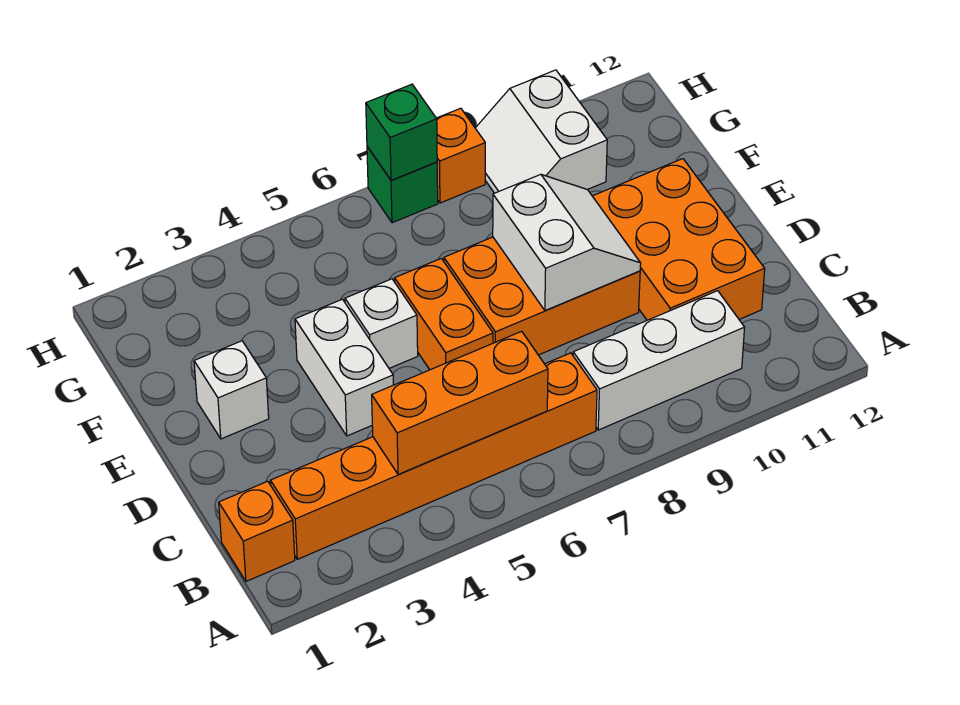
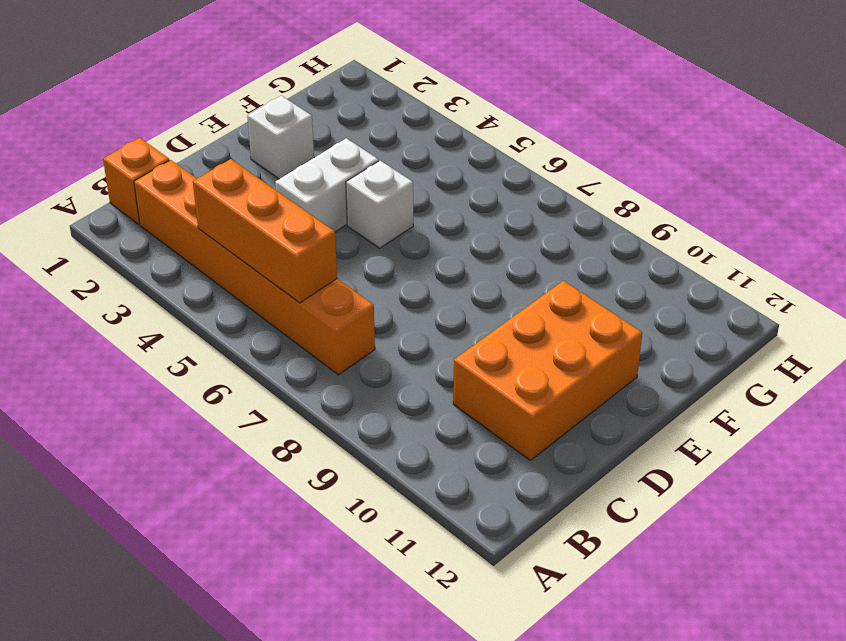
none -> white 1x3 brick [573,291,745,430]
none -> orange 1x2 brick [395,258,493,370]
none -> orange 2x3 brick [444,237,640,355]

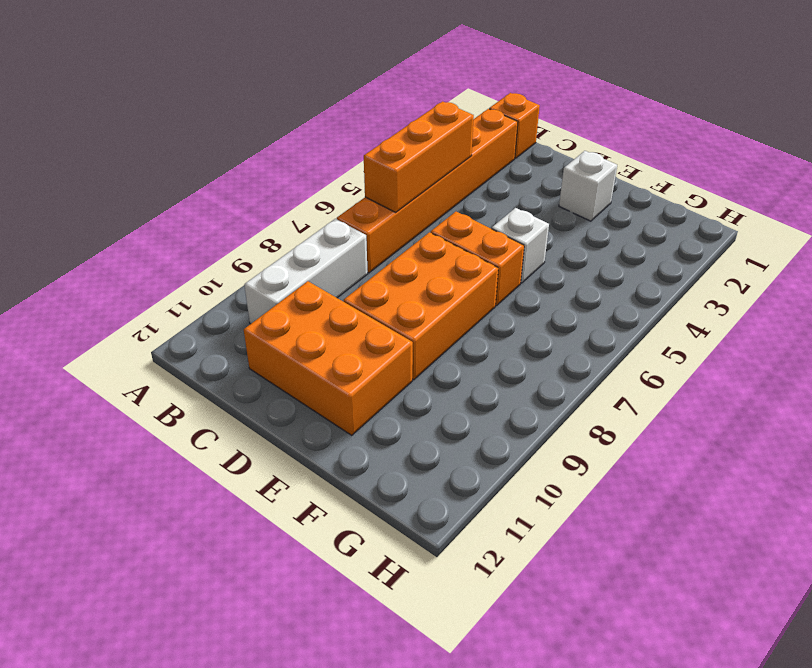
none -> white 1x2 brick [295,299,393,436]
none -> white 2x2 slope [475,70,607,193]
none -> green 1x1 brick [367,147,438,223]

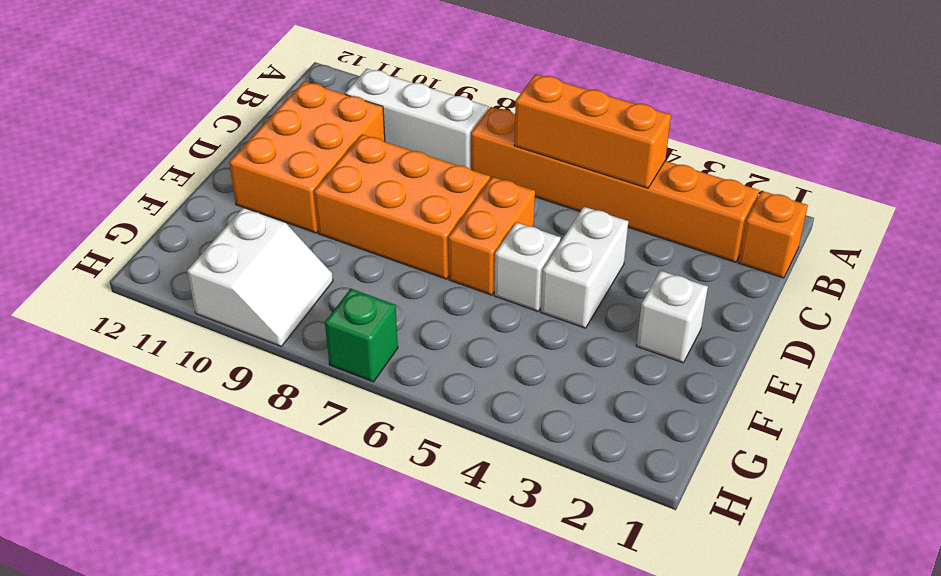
none -> orange 1x1 brick [437,108,485,203]
none -> white 2x2 slope [493,174,641,311]
none -> green 1x1 brick [366,84,437,180]

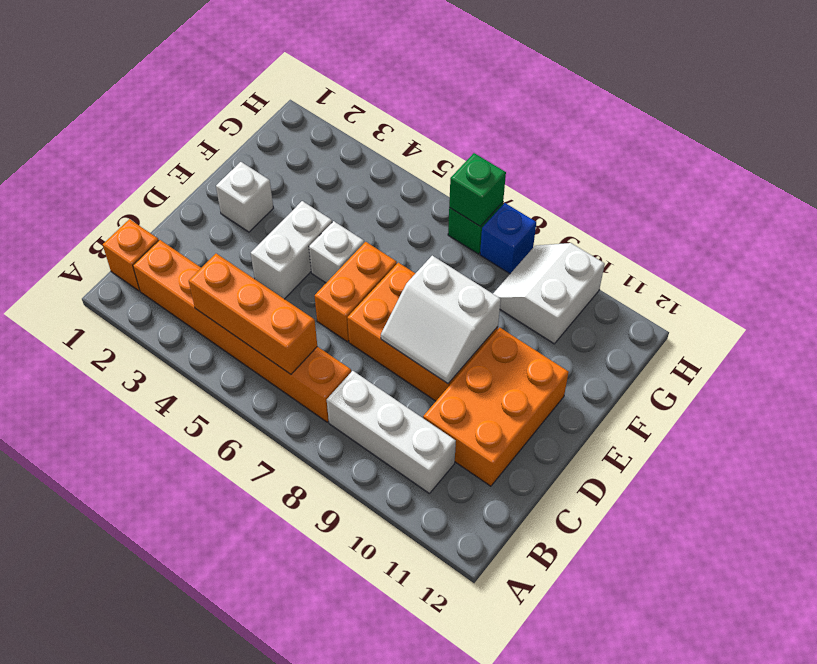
white 2x2 slope [381,256,501,384] -> white 2x2 slope turned to [493,174,641,311]
blue 1x1 brick [480,203,536,274] -> orange 1x1 brick [437,108,485,203]

